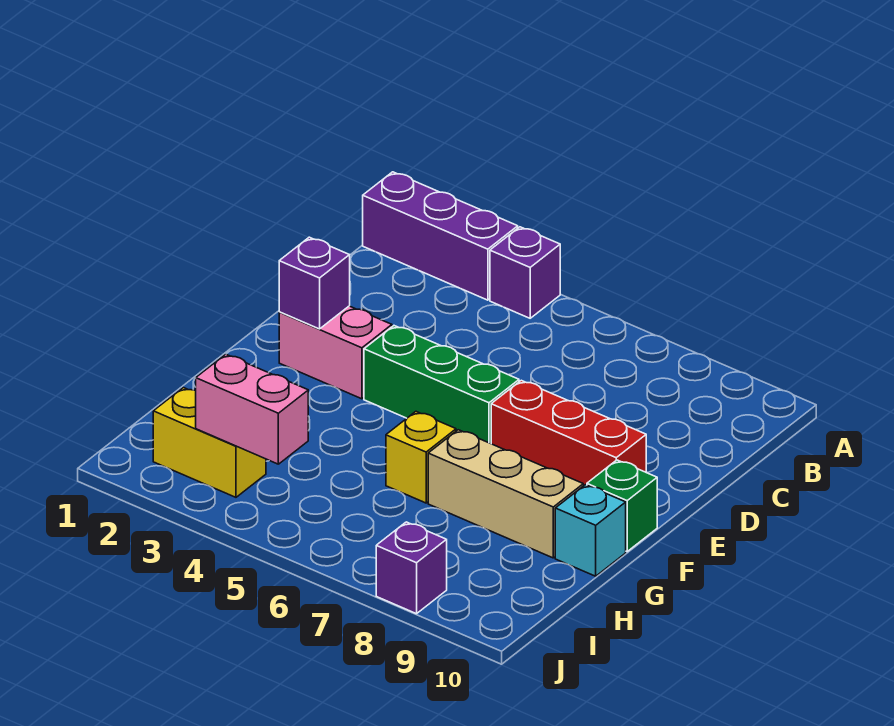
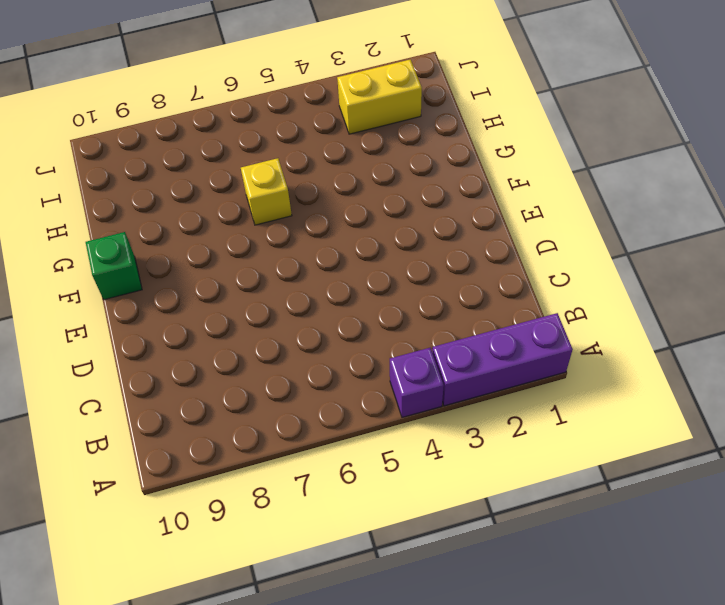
none -> pink 1x2 brick [279,306,392,399]
none -> green 1x3 brick [364,326,519,444]
none -> red 1x3 brick [491,380,646,486]

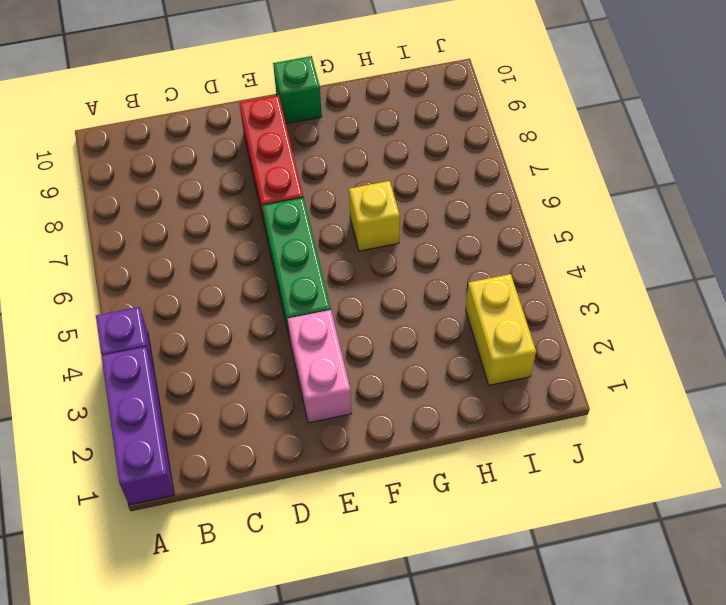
none -> tan 1x3 brick [428,430,583,558]
none -> cyan 1x1 brick [555,485,626,576]
none -> purple 1x1 brick [376,522,447,614]

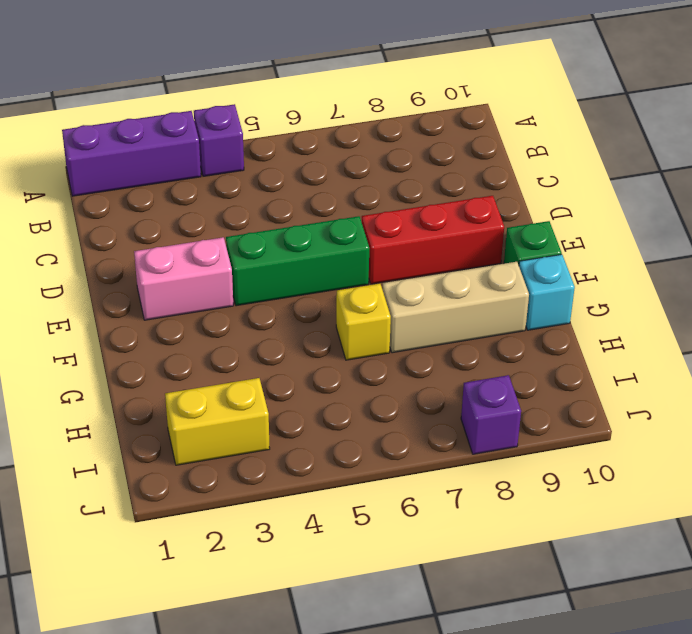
none -> purple 1x1 brick [279,237,350,329]
none -> pink 1x2 brick [196,354,308,464]

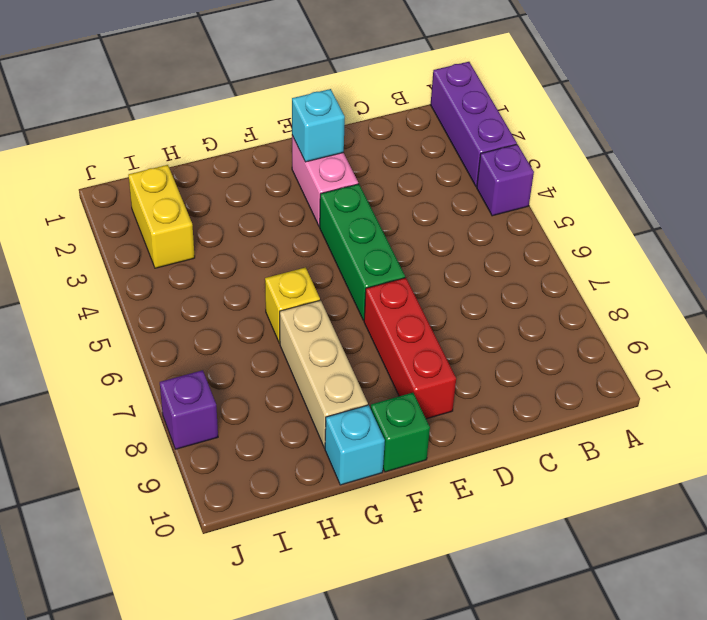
cyan 1x1 brick [292,89,345,162] -> purple 1x1 brick [279,237,350,329]
none -> pink 1x2 brick [196,354,308,464]

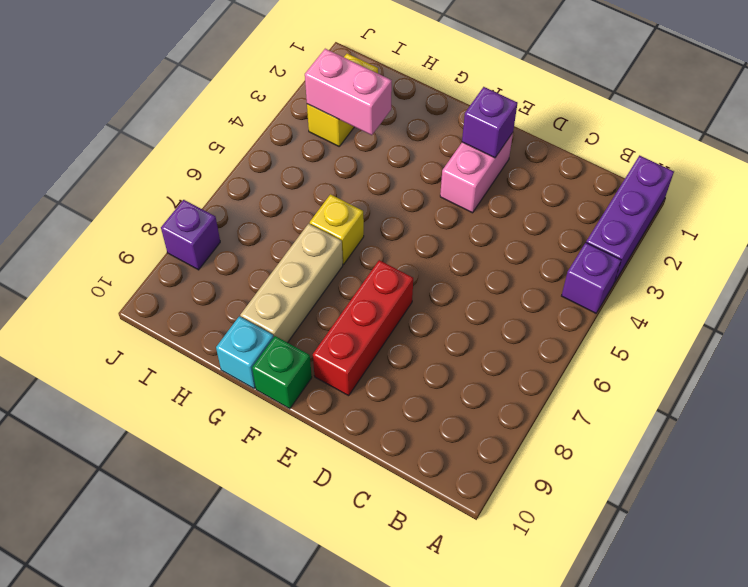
pink 1x2 brick [305,49,392,135] -> pink 1x2 brick turned to [196,354,308,464]
none -> green 1x3 brick [364,326,519,444]

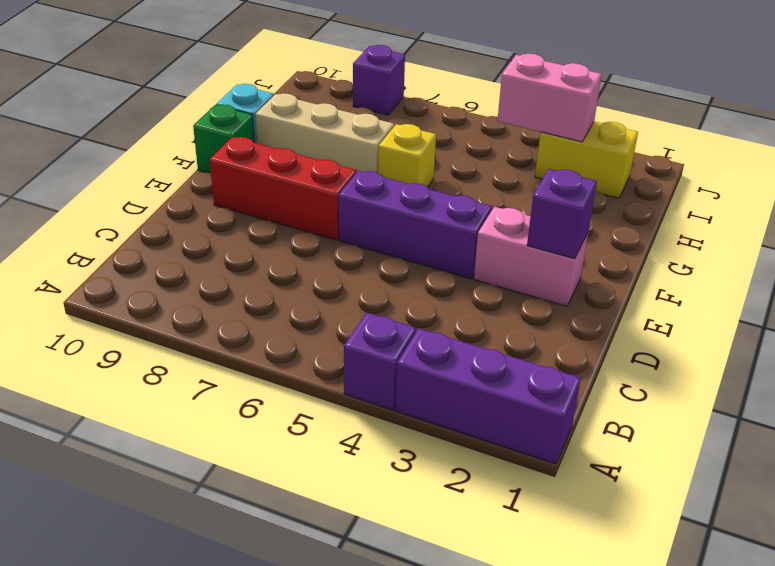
purple 1x3 brick [339,171,492,279] -> green 1x3 brick [364,326,519,444]

